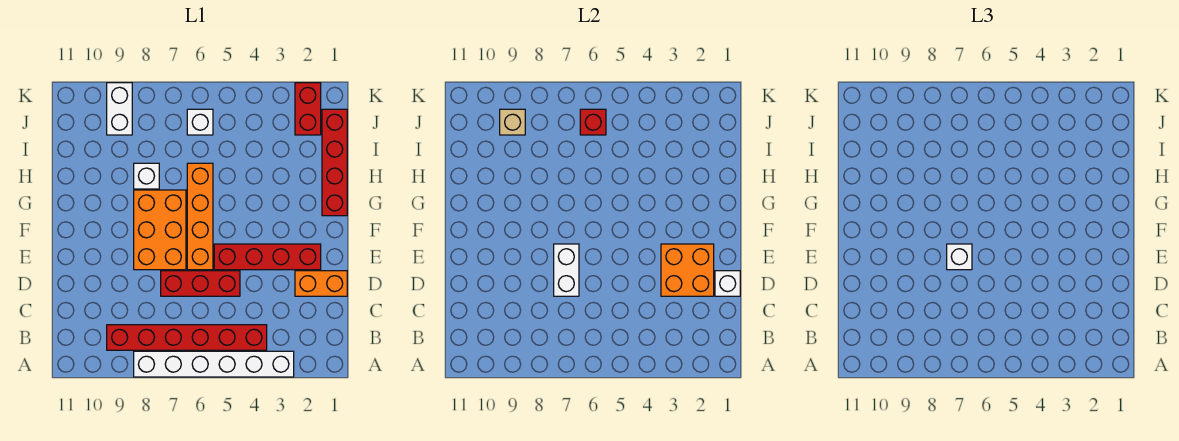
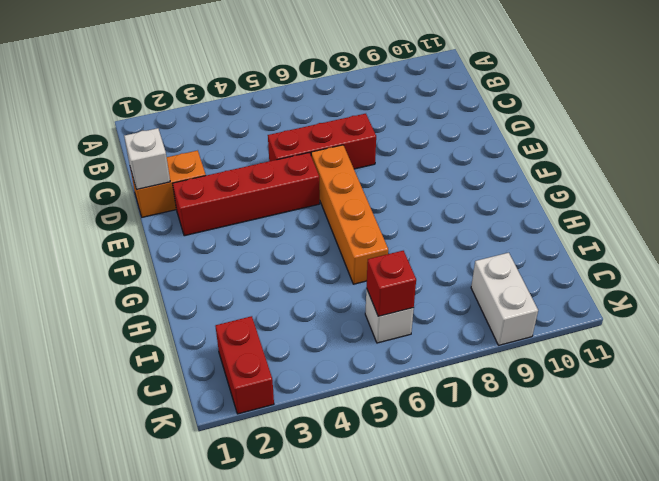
none -> white 1x6 brick [134,351,294,377]
none -> red 1x6 brick [107,325,267,350]
none -> orange 2x3 brick [134,190,186,270]

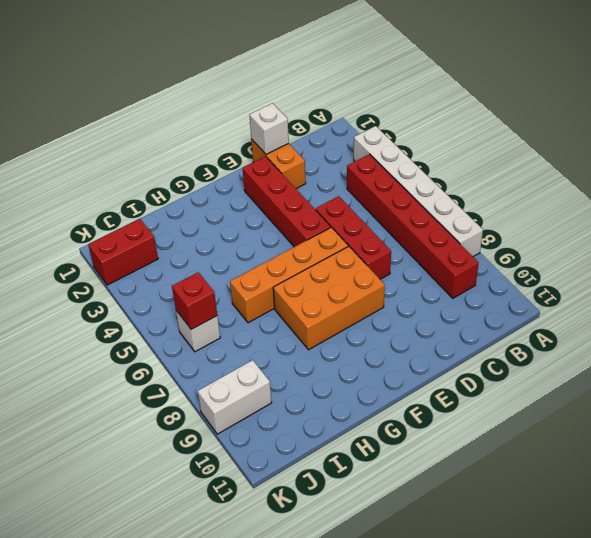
none -> red 1x4 brick [322,109,347,216]
none -> white 1x1 brick [134,163,159,189]
none -> orange 2x2 brick [661,244,714,296]

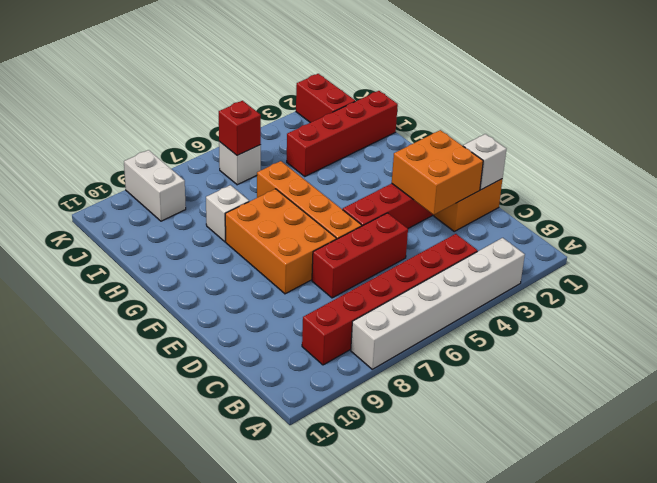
red 1x4 brick [287,91,398,176] -> red 1x4 brick turned to [322,109,347,216]
none -> white 1x2 brick [554,244,579,296]
none -> tan 1x1 brick [500,109,525,135]
none -> white 1x1 brick [947,244,972,270]

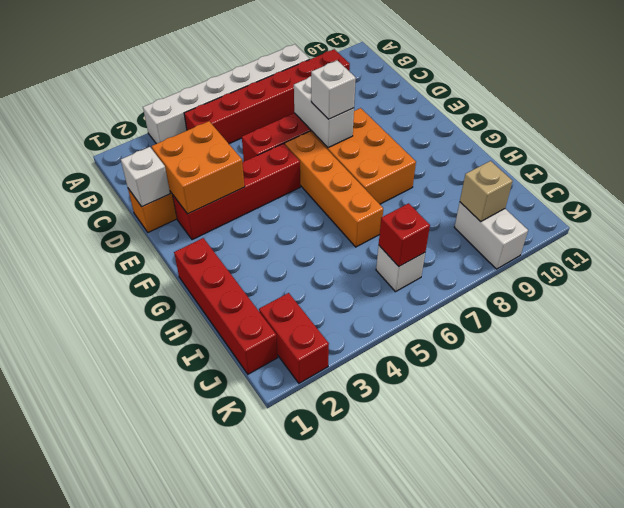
none -> white 1x1 brick [134,163,159,189]

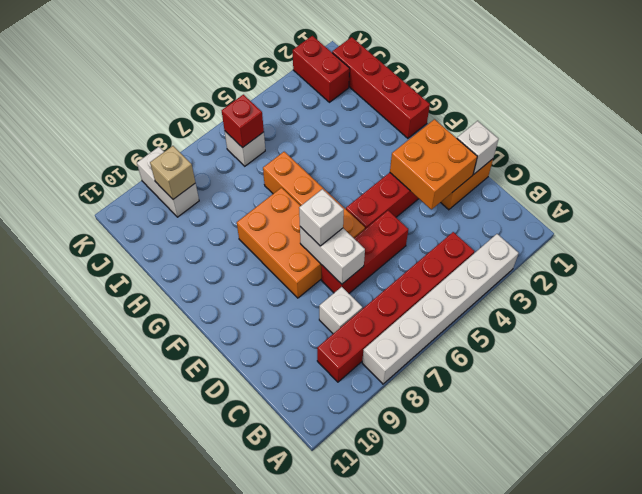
white 1x1 brick [319,287,362,334] -> white 1x1 brick moved to [134,163,159,189]

